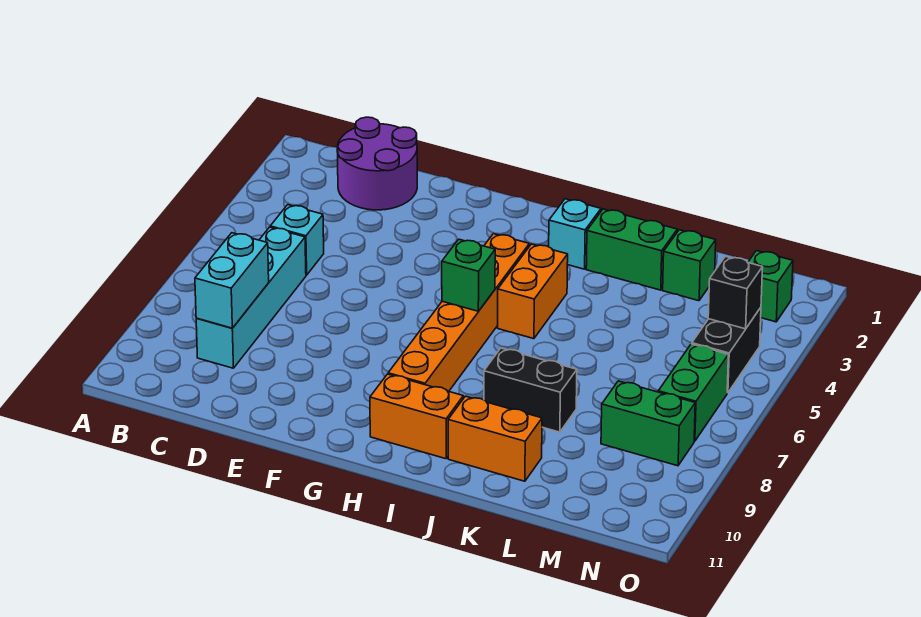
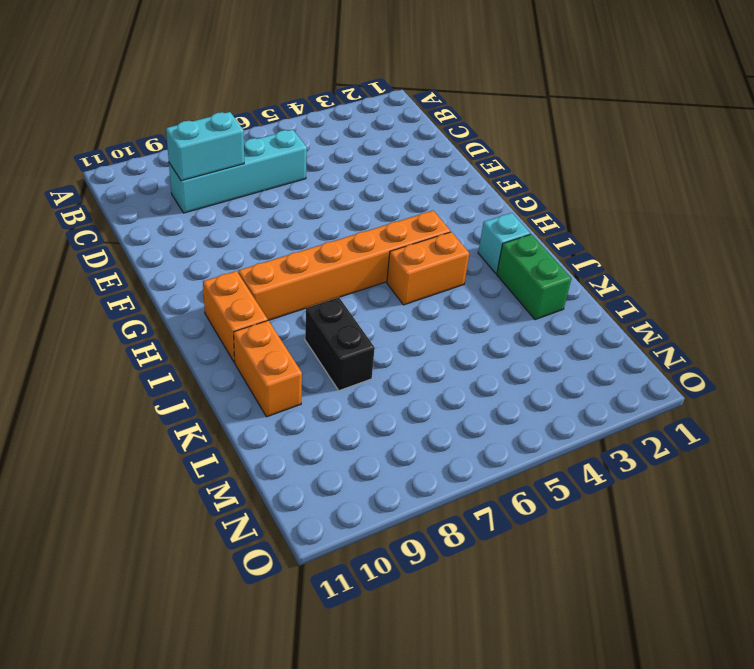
none -> purple 2x2 round brick [337,117,417,210]
none -> cyan 1x1 brick [270,205,324,275]
none -> green 1x1 brick [663,230,716,301]

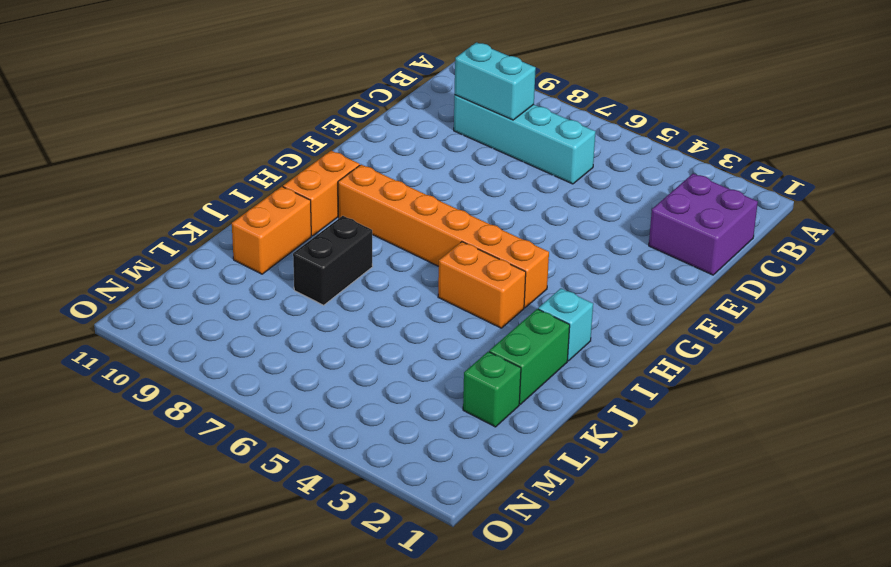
purple 2x2 brick [649,174,758,275] -> purple 2x2 round brick [337,117,417,210]
none -> cyan 1x1 brick [270,205,324,275]
none -> green 1x2 brick [601,381,695,466]
none -> green 1x1 brick [748,251,793,322]

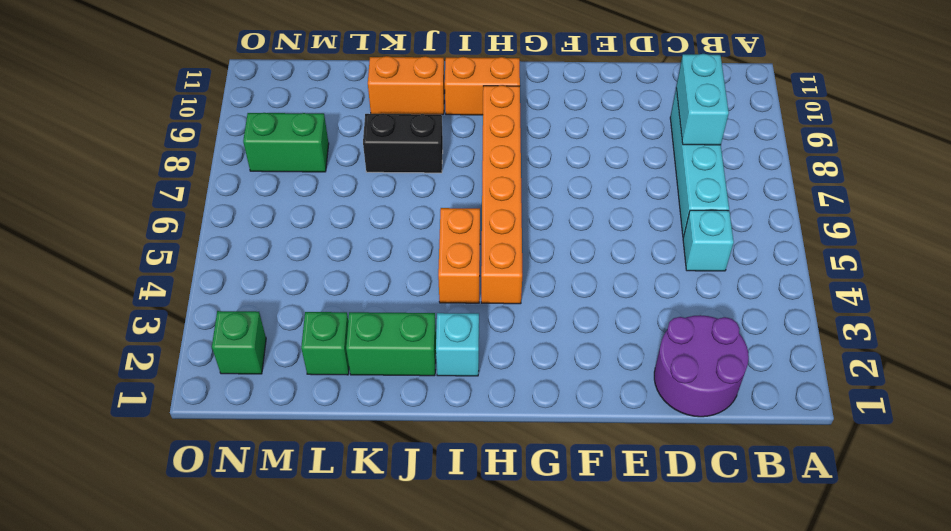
none -> black 1x2 brick [692,308,761,393]
none -> green 1x2 brick [658,344,728,441]
none -> green 1x1 brick [442,239,495,311]

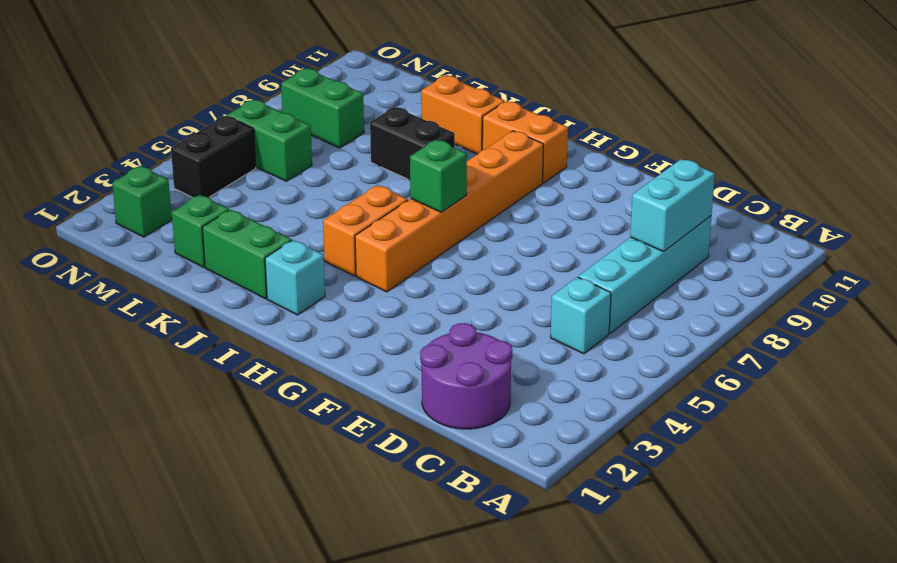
green 1x2 brick [227,100,312,181] -> green 1x2 brick turned to [658,344,728,441]
none -> black 1x1 brick [708,256,763,329]

